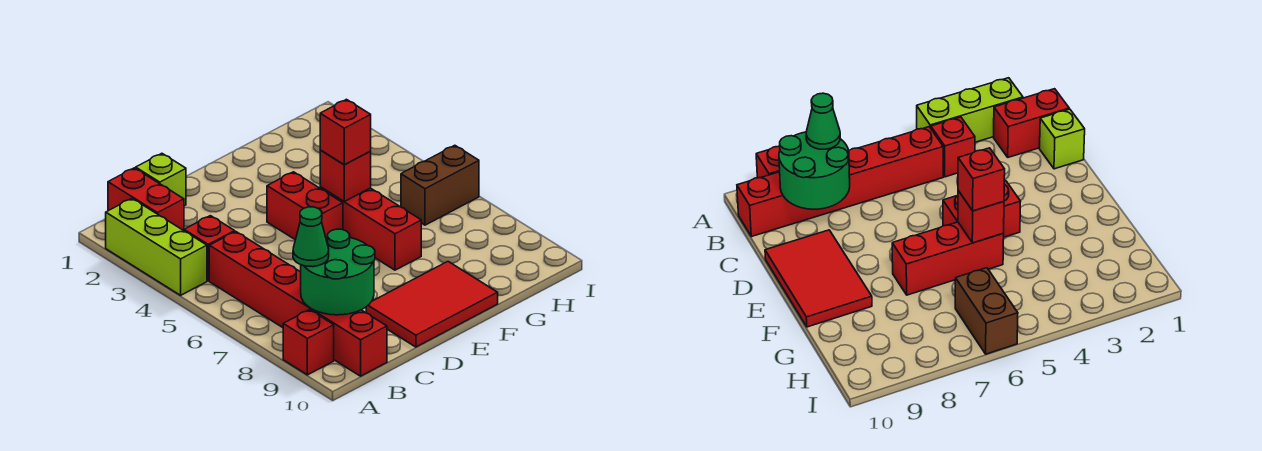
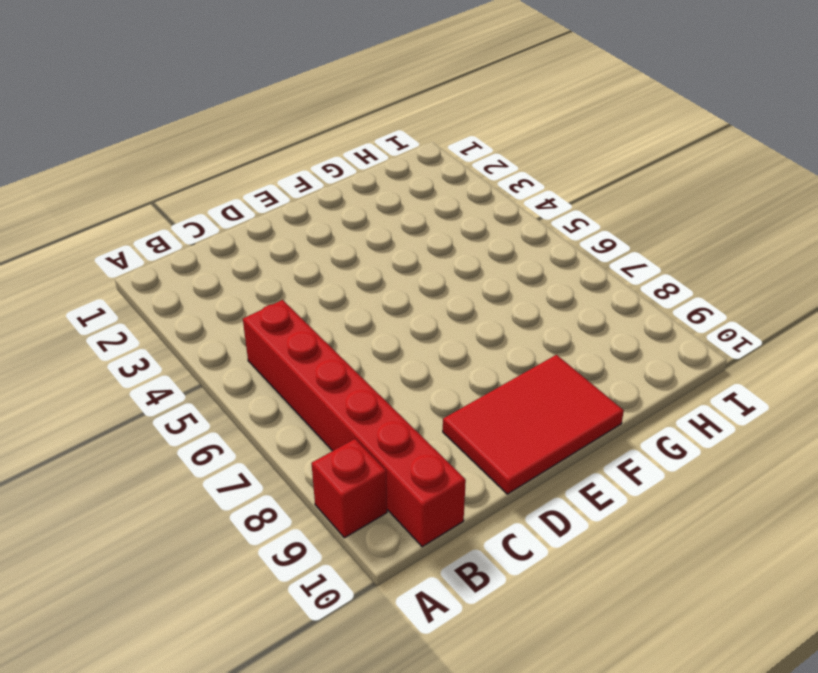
none -> lime 1x3 brick [106,199,207,295]
none -> red 1x2 brick [108,168,184,231]
none -> red 1x1 brick [184,216,235,281]

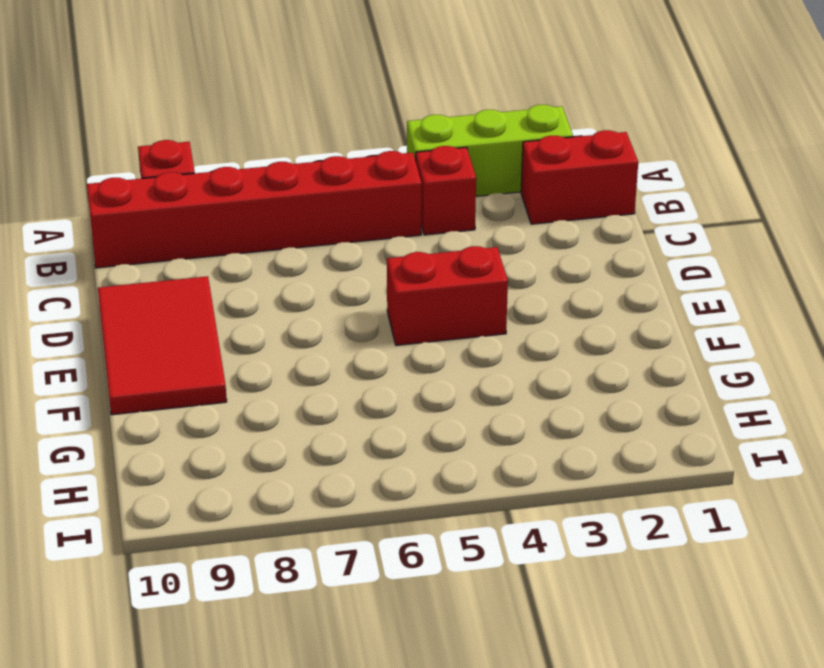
none -> lime 1x1 brick [136,153,186,206]
none -> red 1x3 brick [320,187,421,270]
none -> brown 1x2 brick [401,145,479,225]

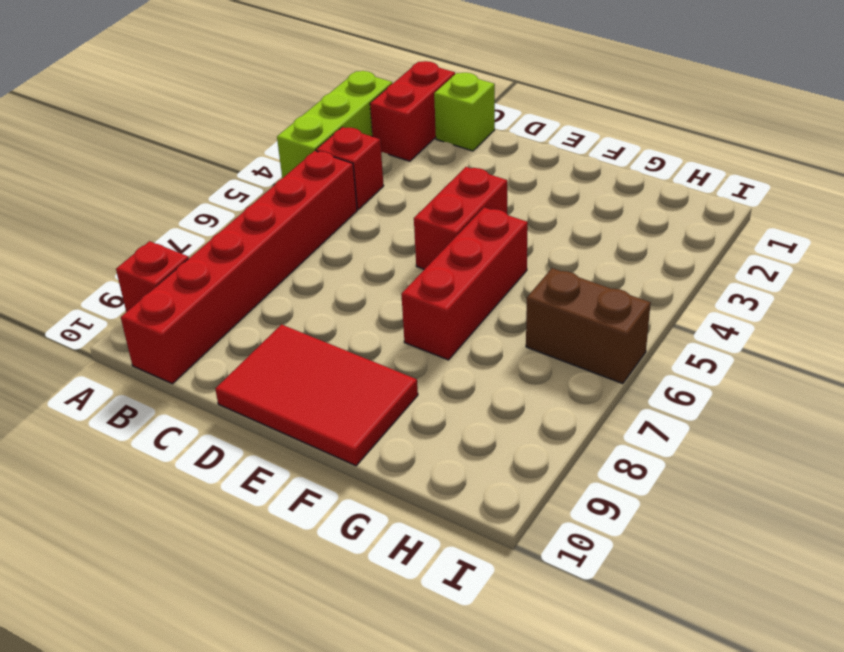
none -> green 2x2 round brick [301,229,375,315]
none -> red 1x1 brick [320,150,371,201]
none -> green 1x1 cone [293,207,329,267]

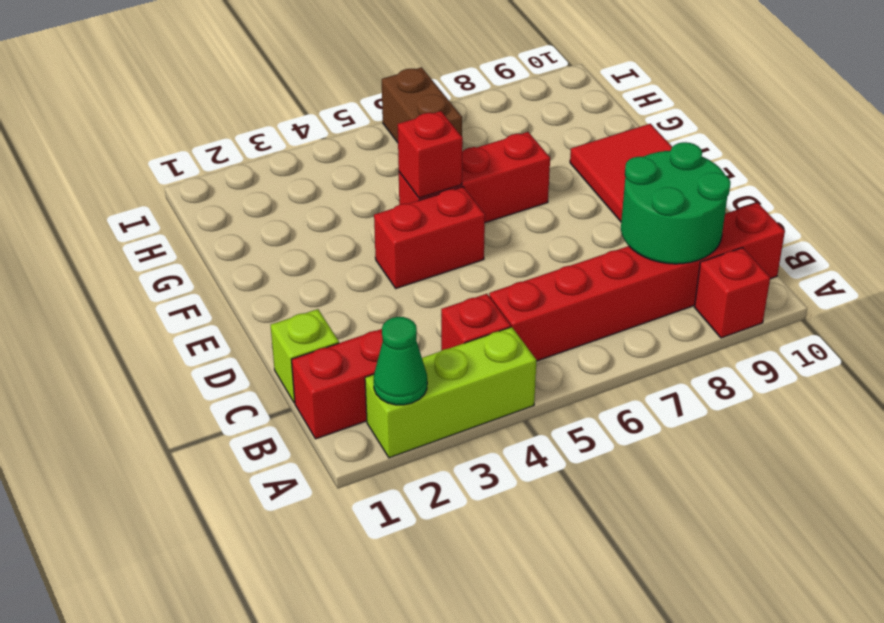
green 1x1 cone [374,317,427,405] -> green 1x1 cone moved to [293,207,329,267]
none -> red 1x1 brick [320,99,371,165]

